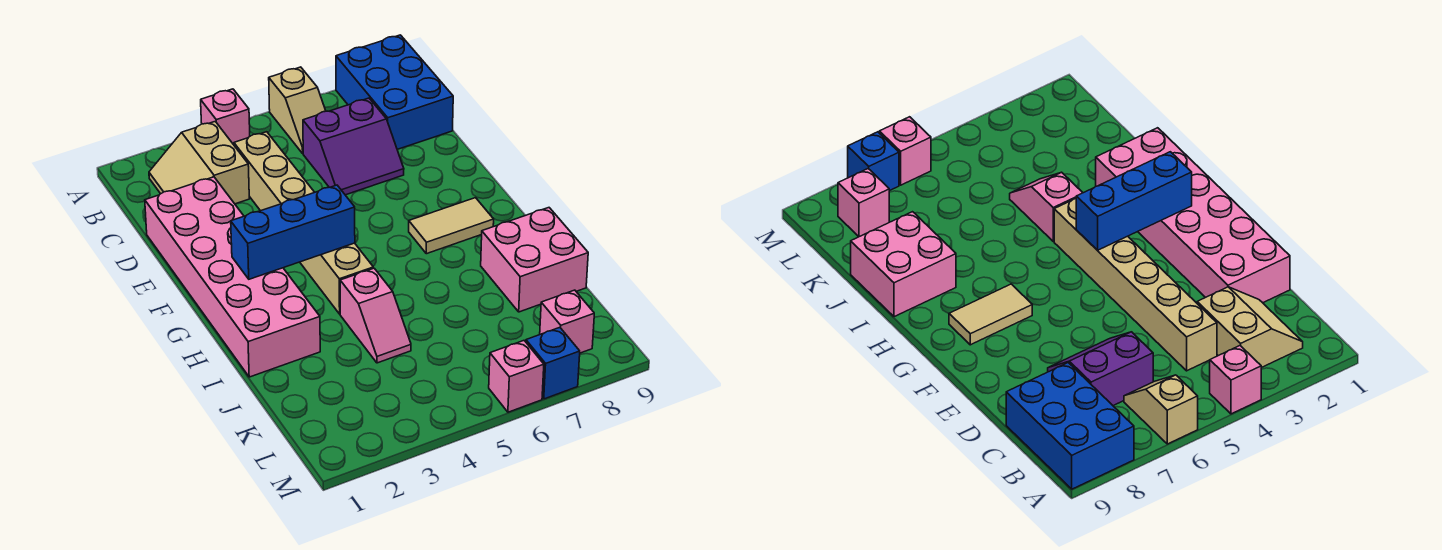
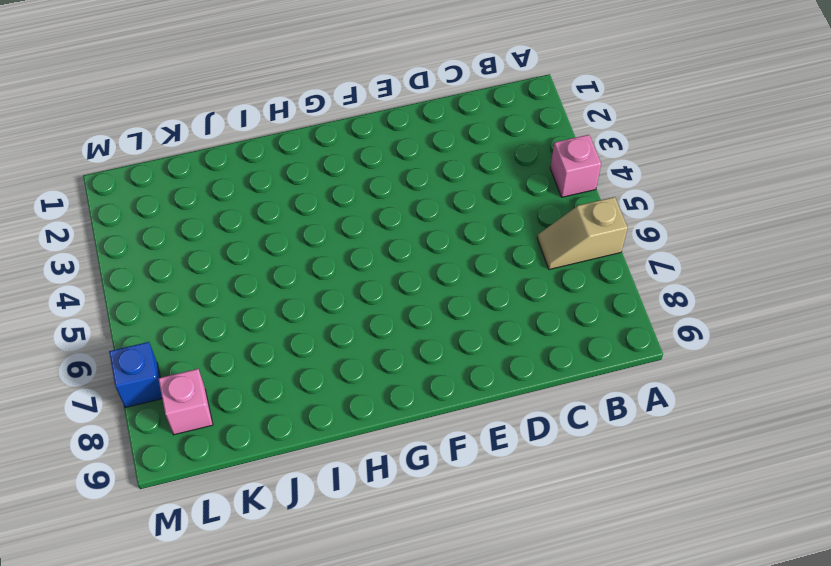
none -> blue 2x3 brick [336,35,453,149]
none -> tan 2x2 slope [149,122,249,204]
none -> tan 1x6 brick [234,132,373,314]

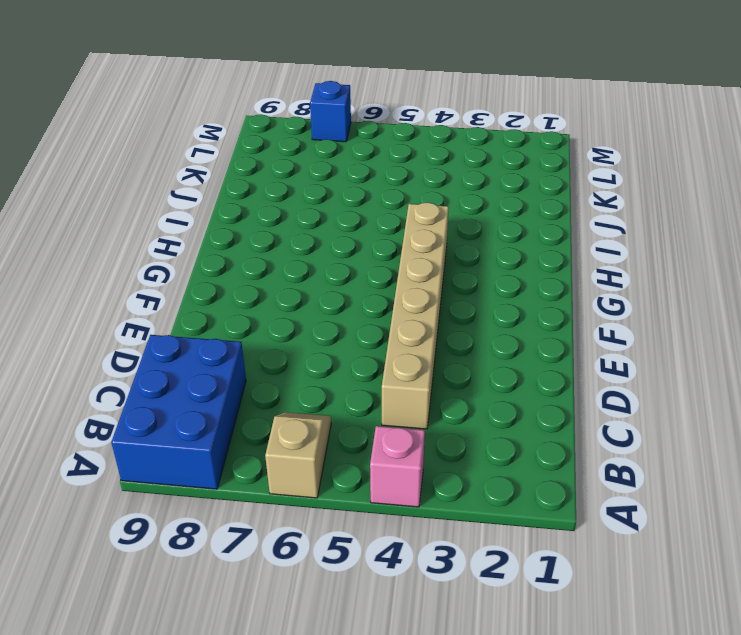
none -> tan 2x2 slope [149,122,249,204]
none -> purple 2x2 slope [303,98,404,195]
none -> pink 2x6 brick [145,177,320,377]

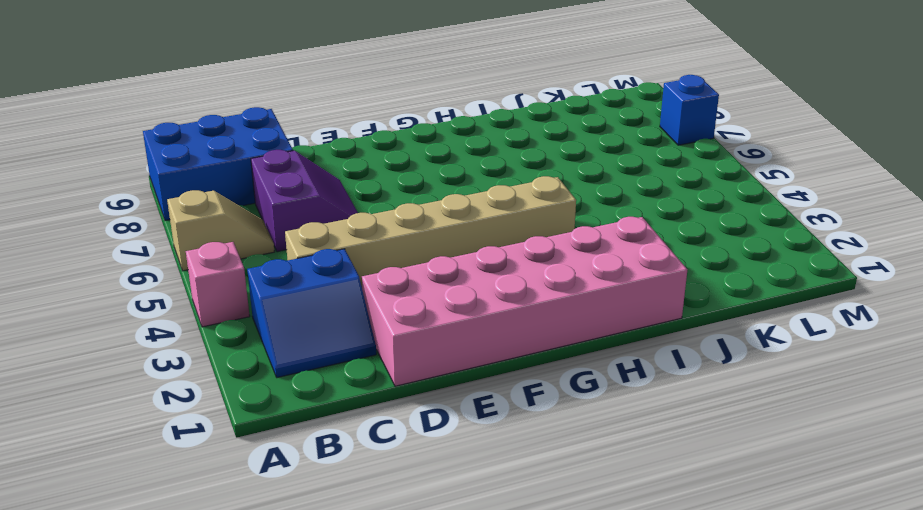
blue 2x2 slope [247,249,376,378] -> tan 2x2 slope [149,122,249,204]
none -> tan 1x2 tile [409,198,494,254]
none -> pink 1x2 slope [340,268,411,363]
none -> pink 2x2 brick [481,208,588,312]

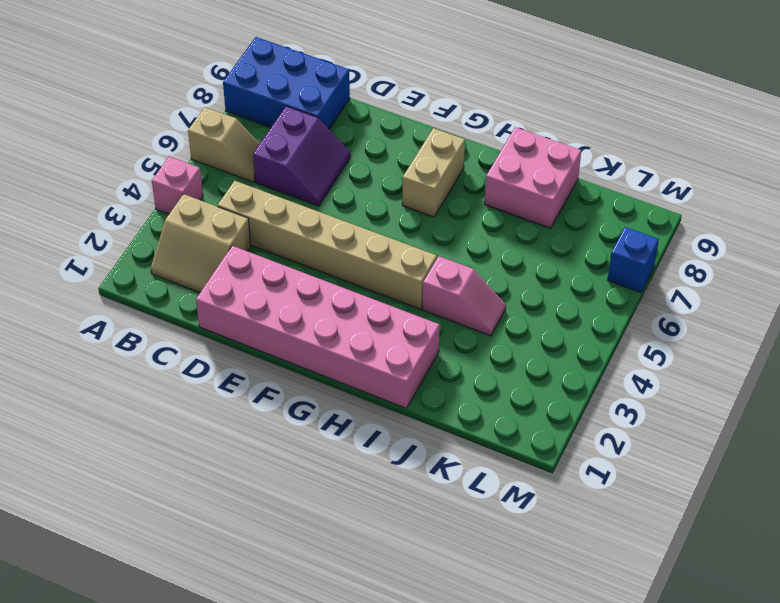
tan 1x2 brick [402,128,465,217] -> tan 1x2 tile [409,198,494,254]
none -> pink 1x1 brick [540,290,594,353]
none -> pink 1x1 brick [489,341,544,412]
none -> blue 1x3 brick [231,185,355,279]

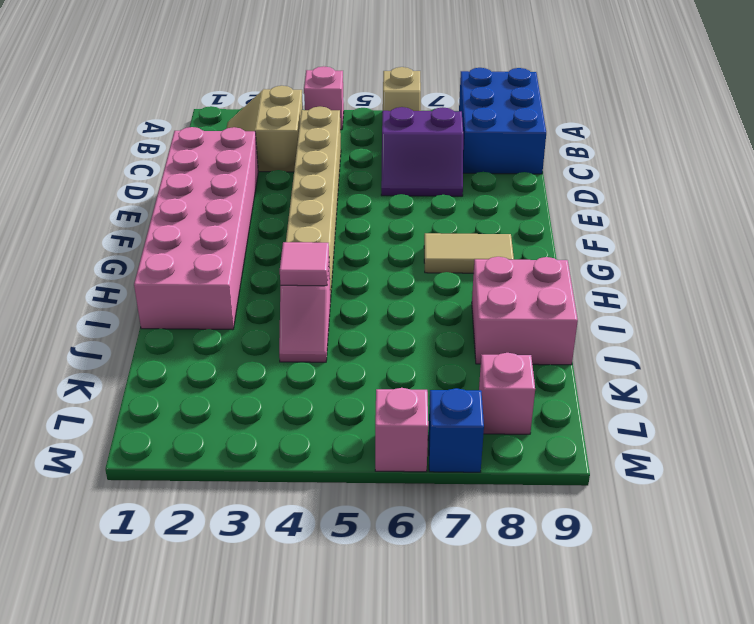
pink 1x1 tile [280,242,329,286] -> none
none -> blue 1x3 brick [231,185,355,279]

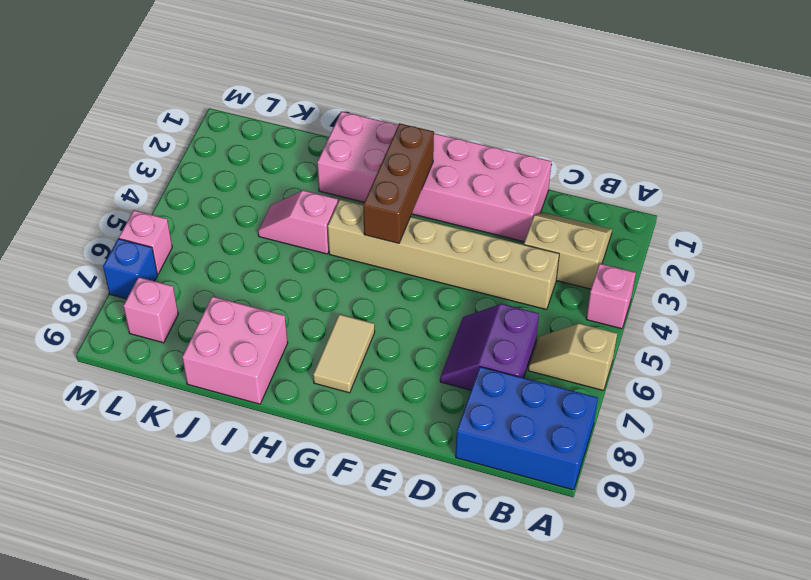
brown 1x3 brick [363,123,434,243] -> blue 1x3 brick [231,185,355,279]

